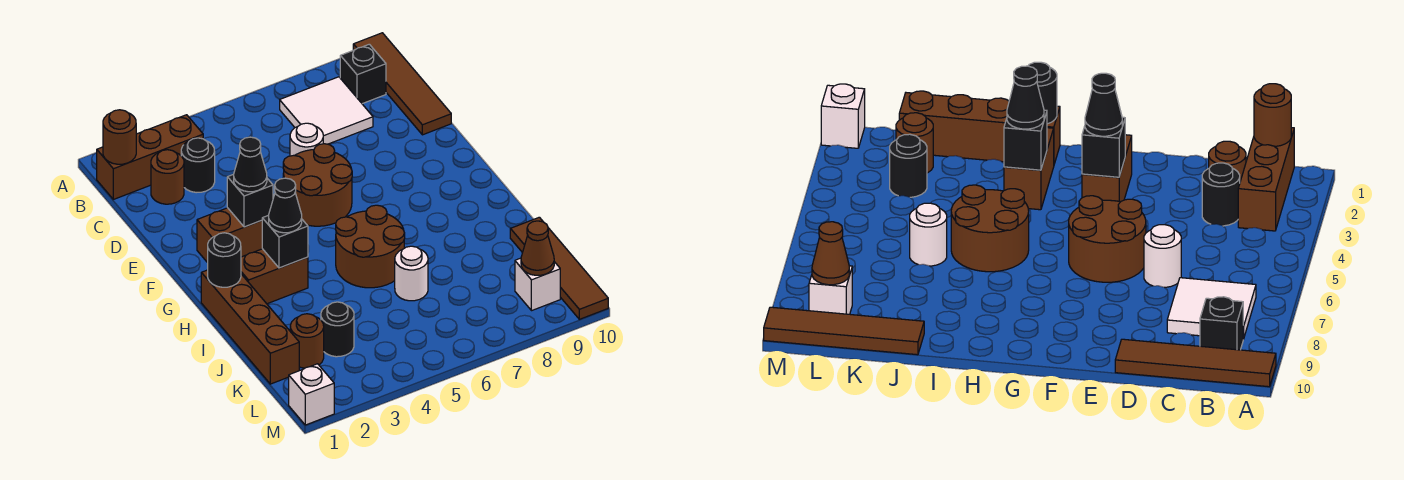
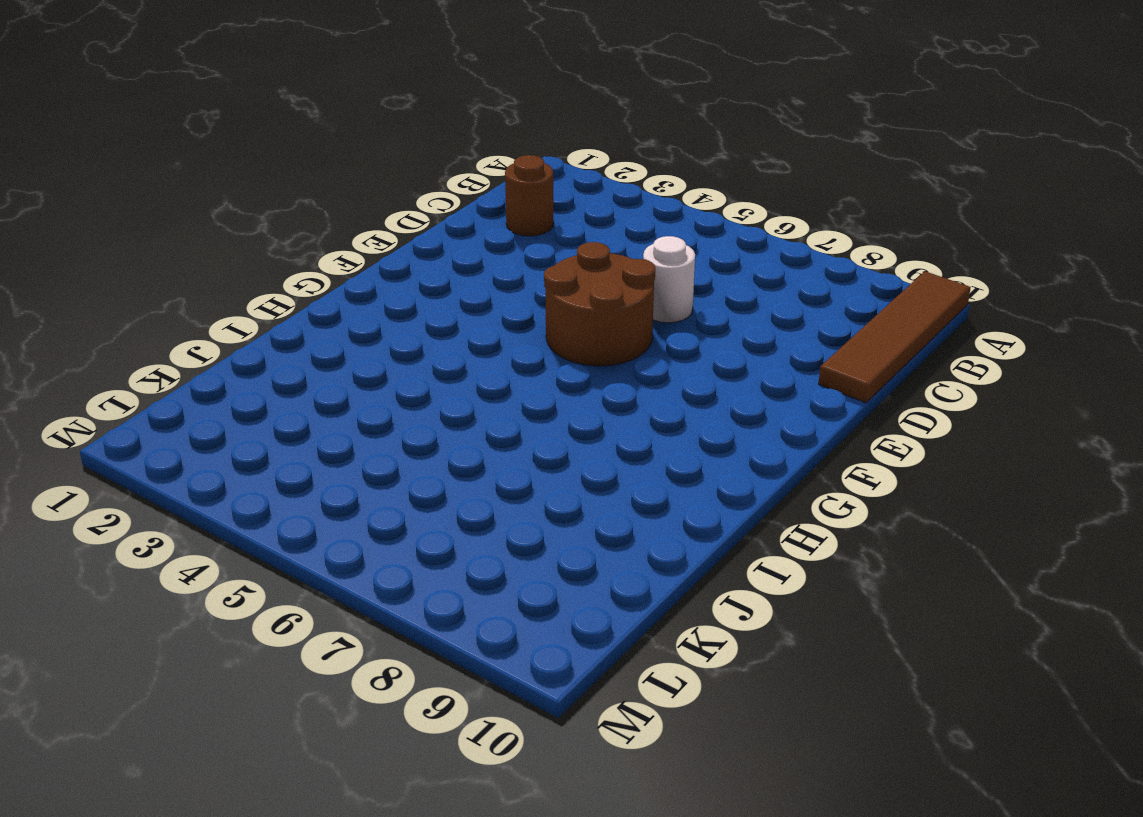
none -> brown 1x3 brick [97,115,203,199]
none -> white 2x2 tile [280,77,373,144]
none -> black 1x1 brick [340,44,386,104]

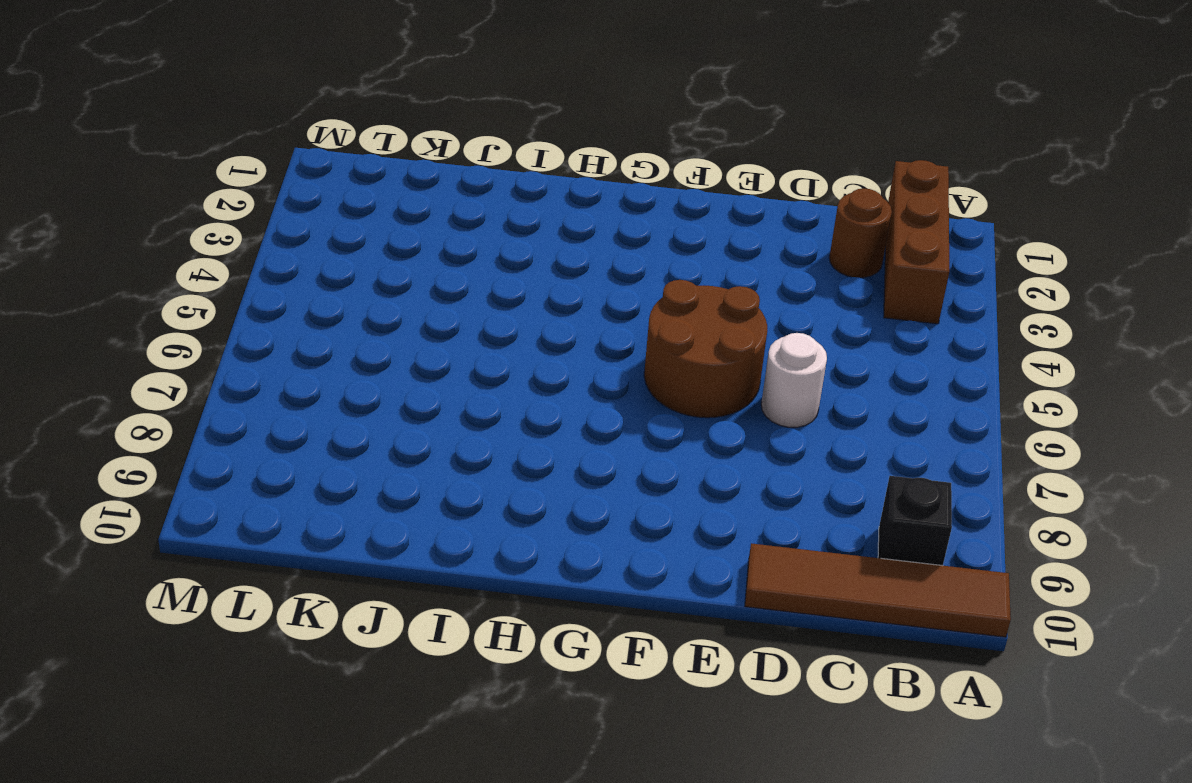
none -> white 2x2 tile [280,77,373,144]
none -> black 1x1 round brick [181,138,215,193]
none -> brown 1x2 brick [197,208,262,263]

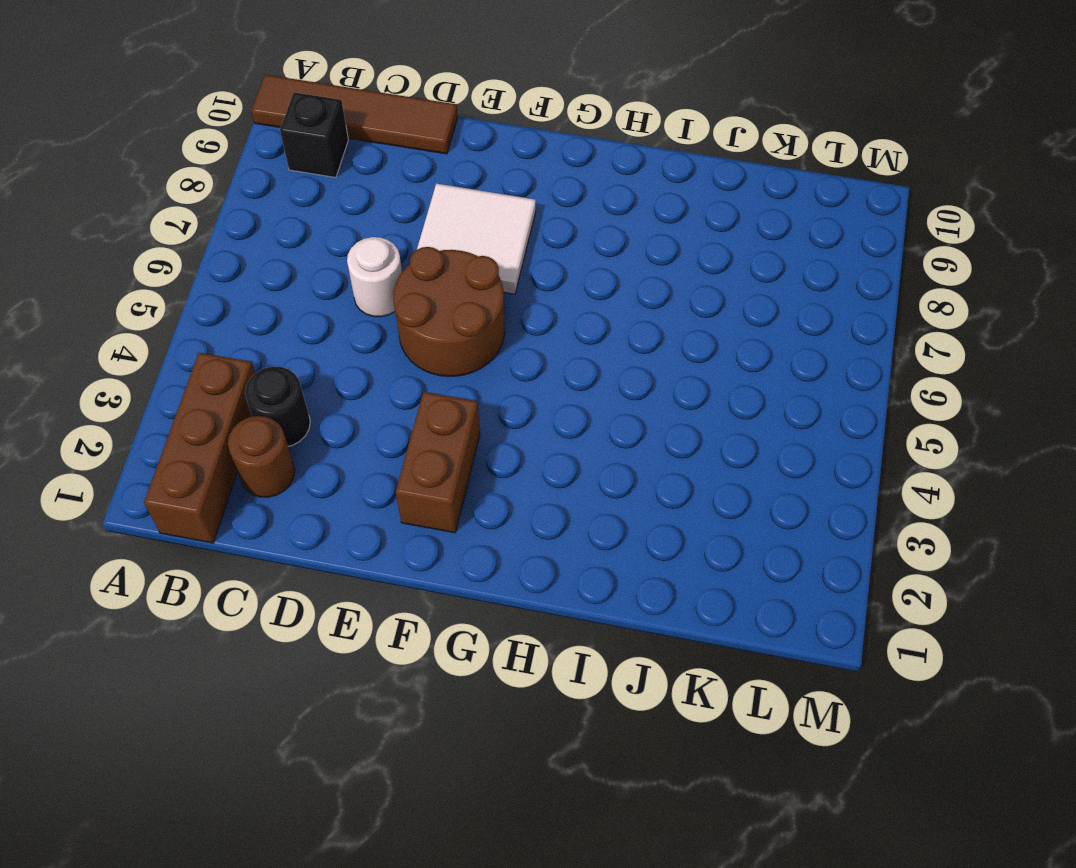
white 2x2 tile [417,183,536,294] -> white 2x2 tile moved to [280,77,373,144]
none -> brown 1x4 brick [201,270,299,384]
none -> brown 1x2 brick [241,249,308,304]
none -> brown 2x2 round brick [336,205,405,288]

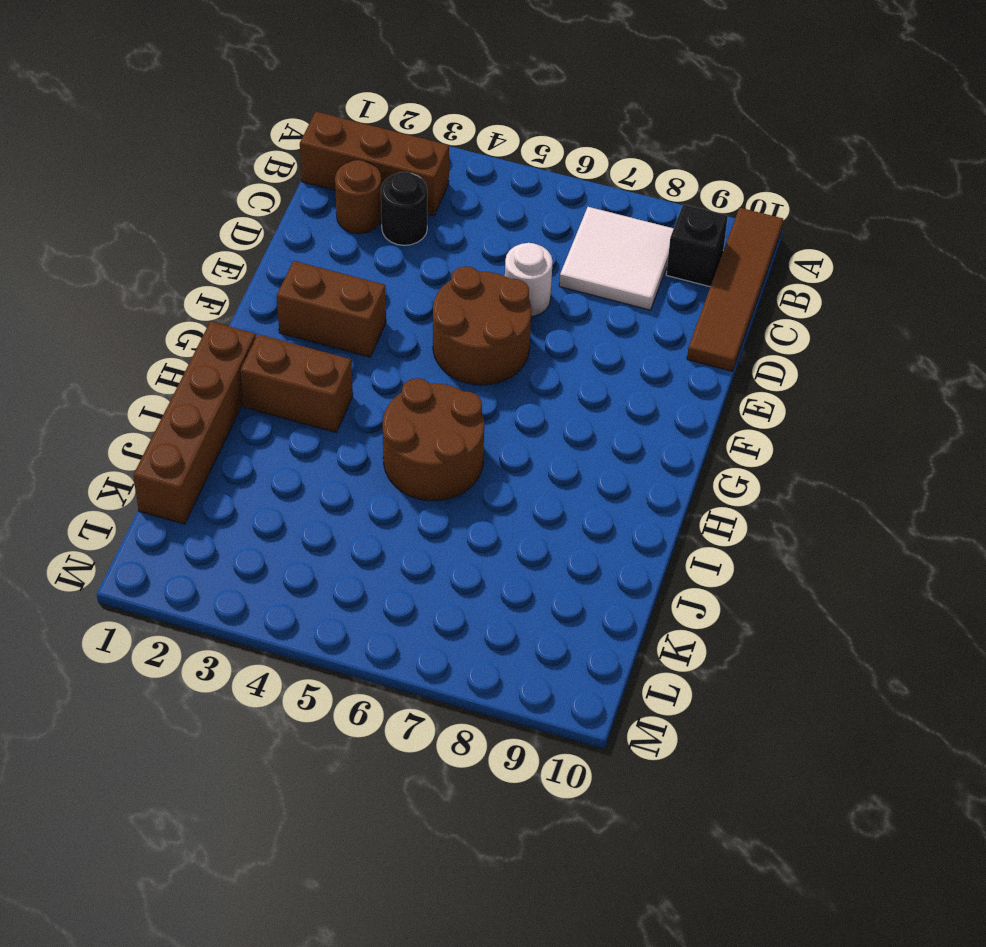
none -> white 1x1 round brick [395,246,428,301]
none -> brown 1x4 tile [510,217,608,319]
none -> brown 1x1 round brick [290,314,324,368]

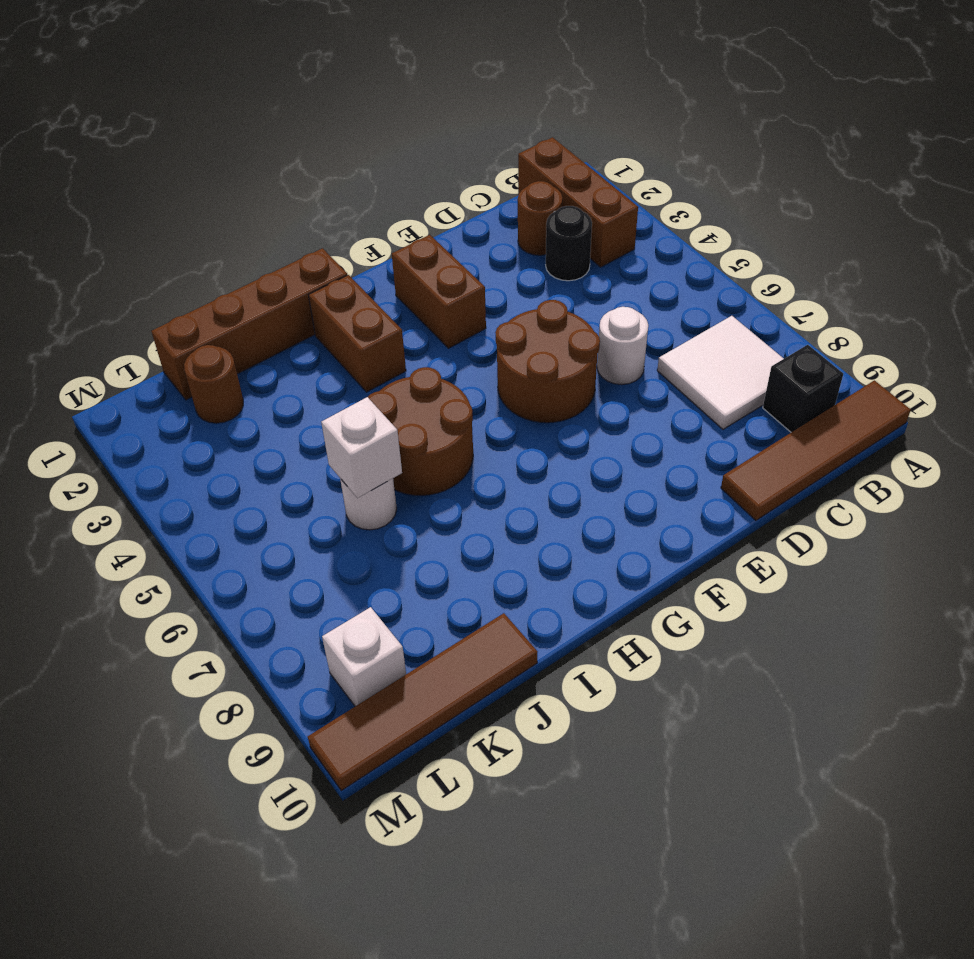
white 1x1 brick [321,397,402,498] -> white 1x1 brick moved to [289,364,334,425]
none -> black 1x1 round brick [321,302,354,357]
none -> brown 1x1 round brick [103,110,136,164]
none -> black 1x1 brick [227,174,273,227]

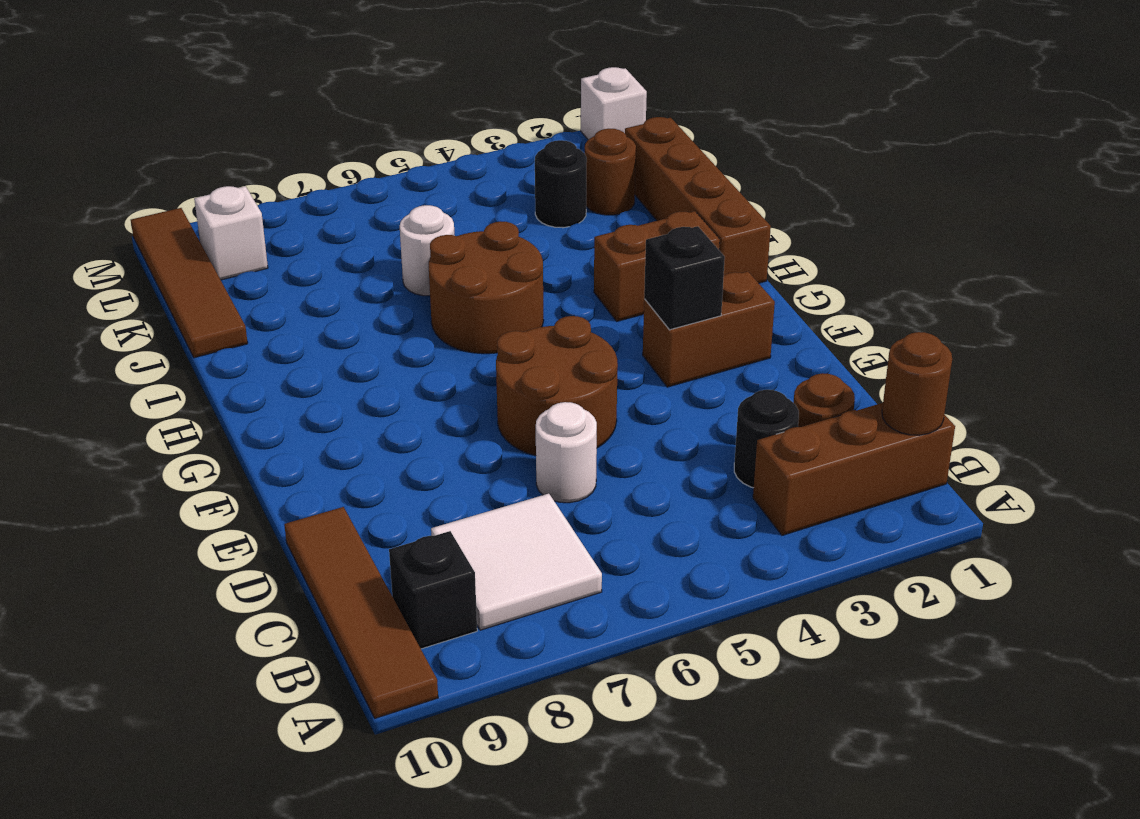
none -> black 1x1 round brick [208,233,241,287]
none -> black 1x1 brick [262,215,308,268]
none -> brown 1x1 cone [521,221,554,275]

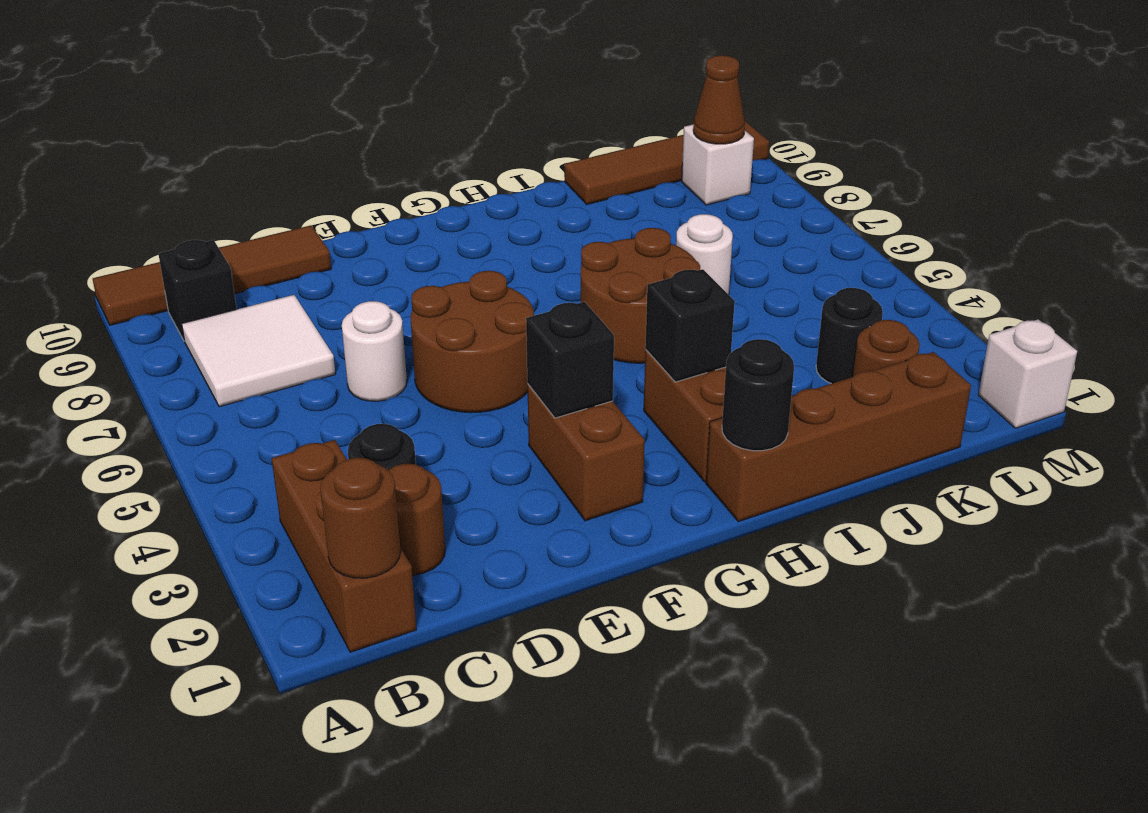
none -> black 1x1 cone [234,137,267,192]
none -> black 1x1 cone [269,178,302,233]

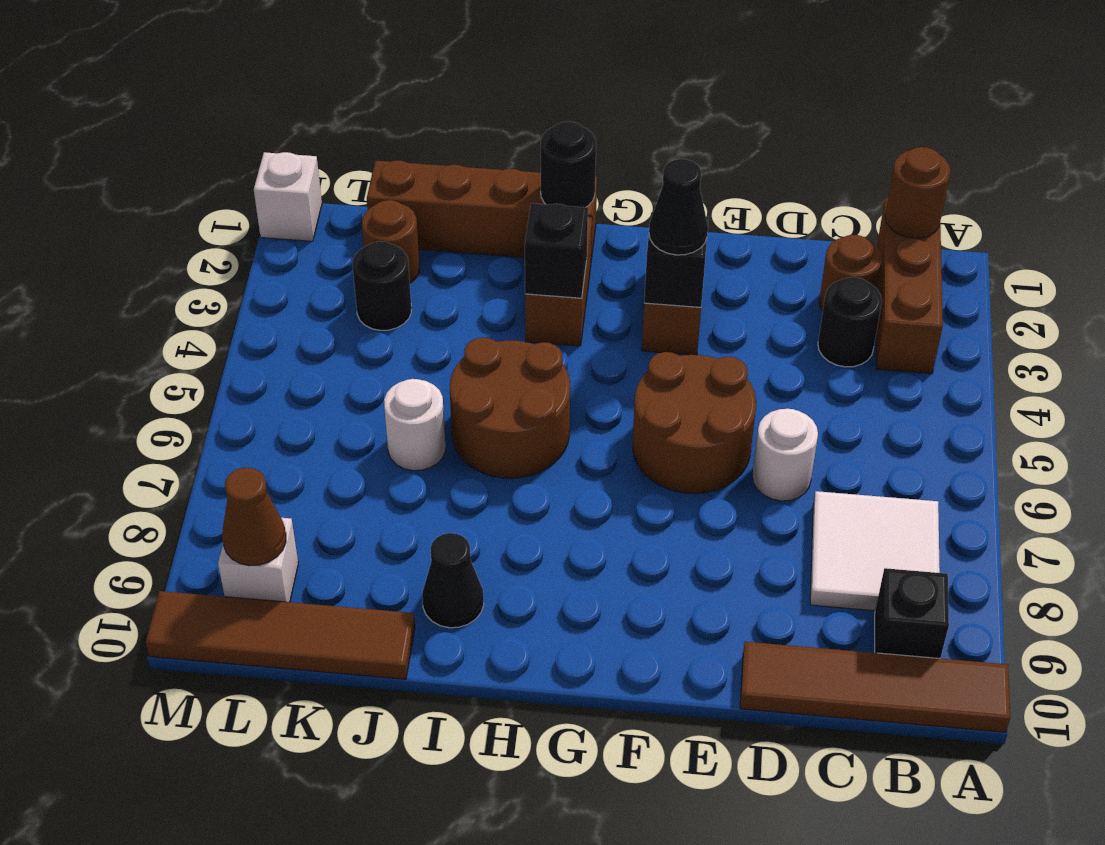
black 1x1 cone [422,533,484,628] -> black 1x1 cone moved to [269,178,302,233]

